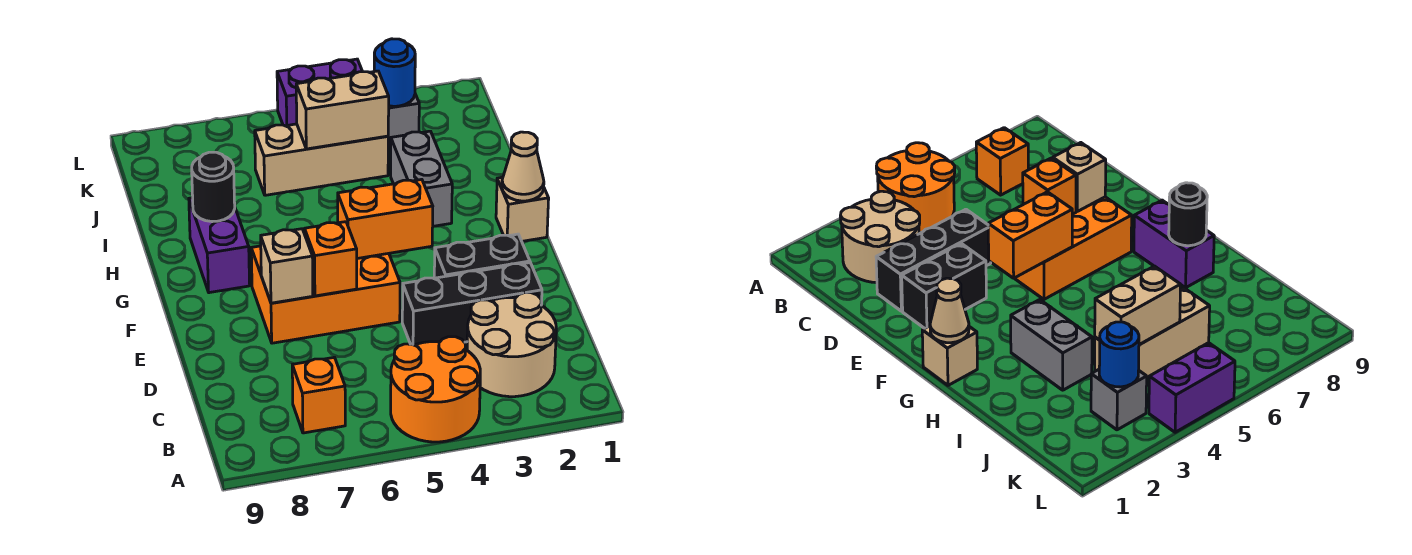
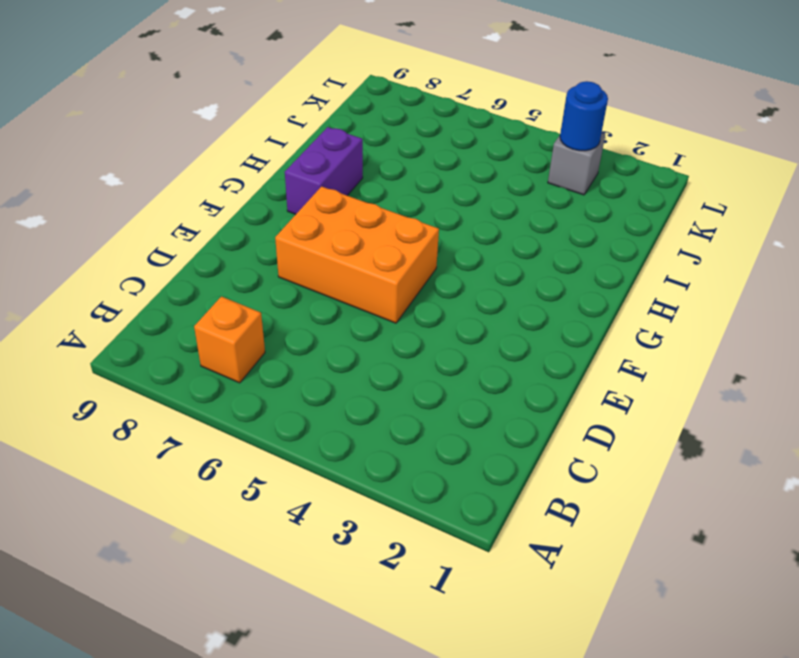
none -> orange 2x2 round brick [391,337,480,442]
none -> tan 2x2 round brick [467,293,556,397]
none -> black 1x3 brick [402,263,542,345]

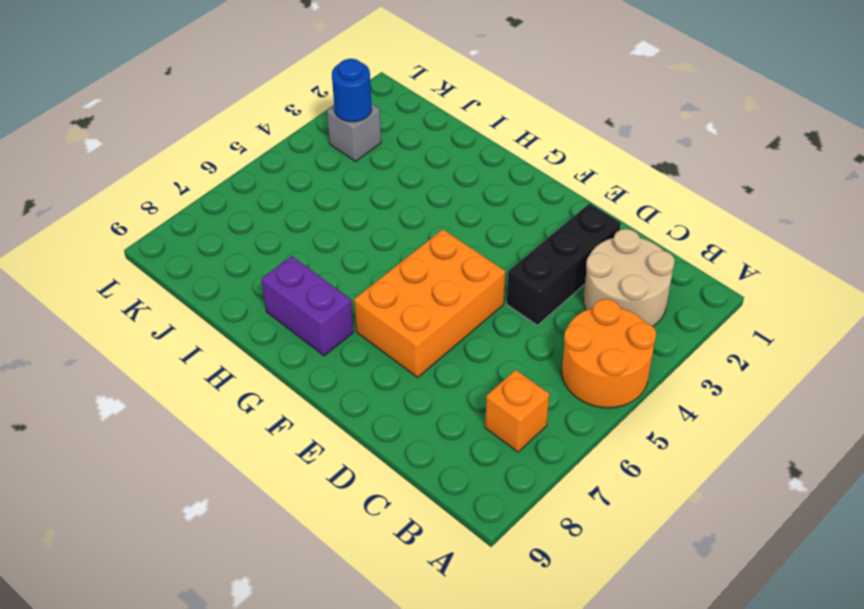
none -> black 1x2 brick [434,234,530,278]
none -> tan 1x1 brick [496,177,549,241]
none -> grey 1x2 brick [391,131,452,226]

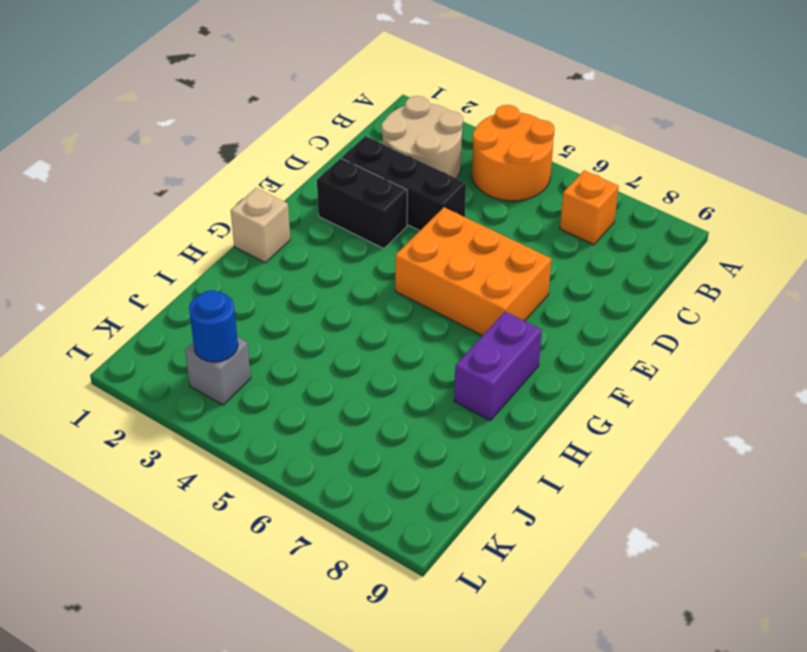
none -> grey 1x2 brick [391,131,452,226]
none -> tan 1x3 brick [255,124,388,195]
none -> purple 1x2 brick [277,59,363,126]

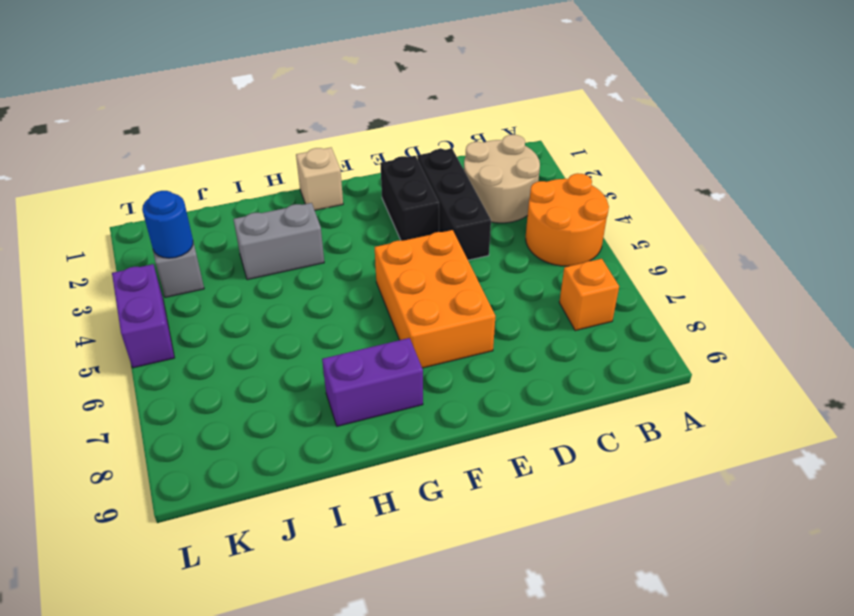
none -> tan 1x3 brick [255,124,388,195]
none -> orange 1x1 brick [305,222,357,296]
none -> tan 1x1 brick [261,229,313,303]

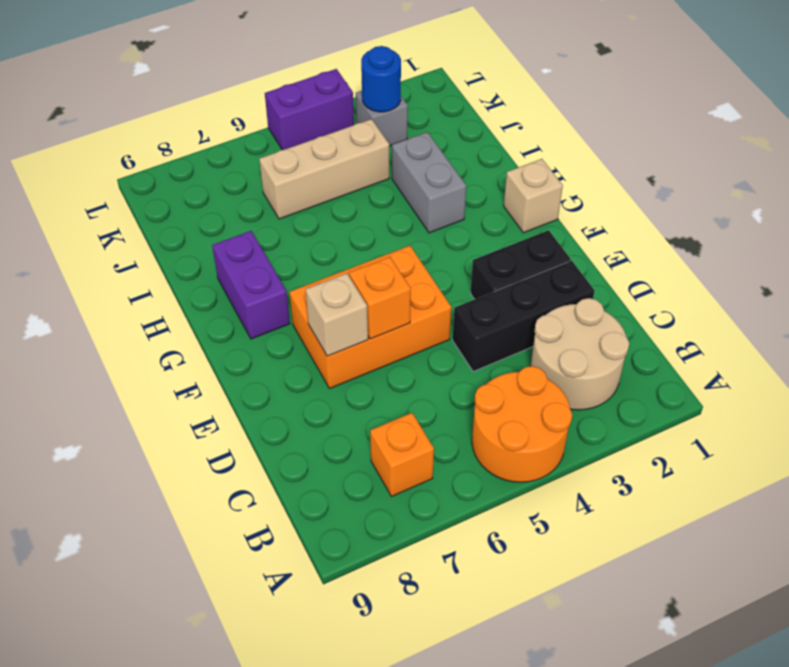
none -> orange 1x2 brick [338,179,433,259]
none -> tan 1x1 cone [502,132,544,201]
none -> black 1x1 round brick [192,152,235,222]

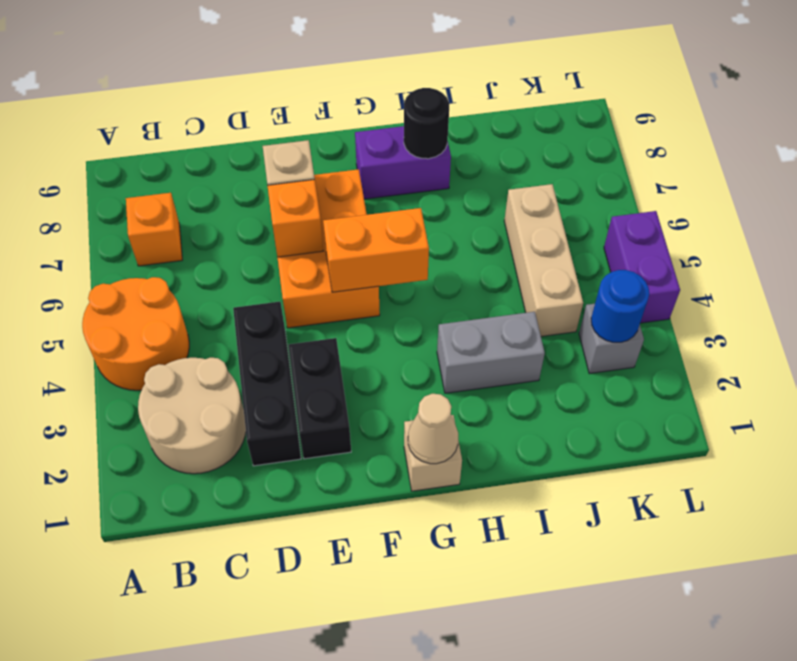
orange 1x2 brick [323,208,429,292] -> orange 1x2 brick turned to [338,179,433,259]
none -> tan 1x2 brick [296,71,389,149]

